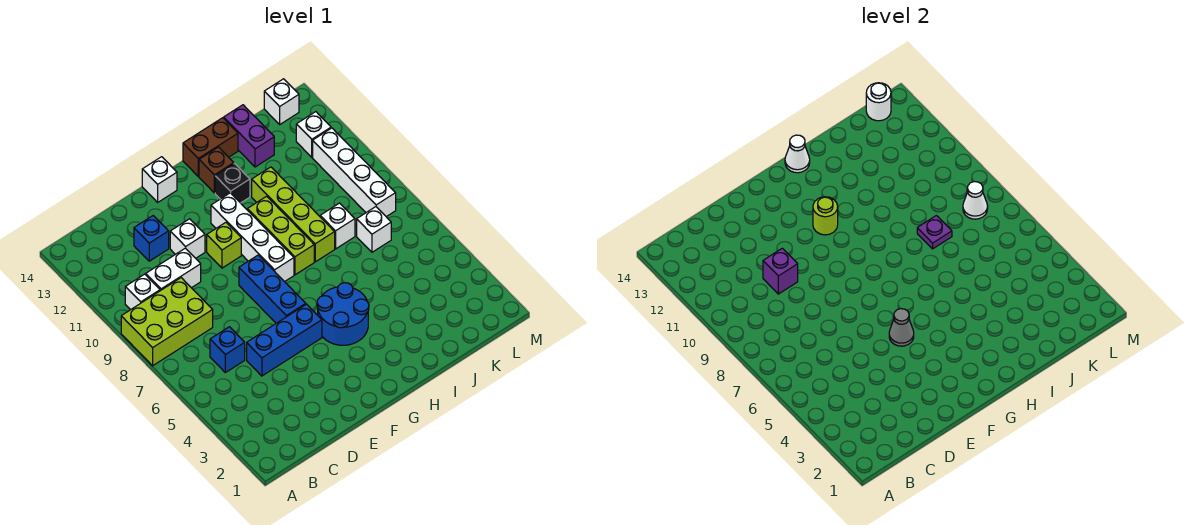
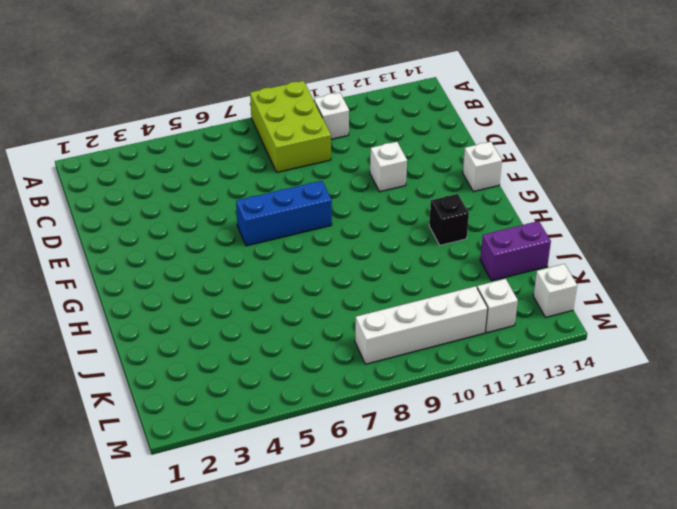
none -> blue 1x1 brick [210,327,245,373]
none -> white 1x2 brick [146,248,201,291]
none -> blue 1x3 brick [247,304,322,376]
none -> blue 1x1 brick [134,216,169,261]

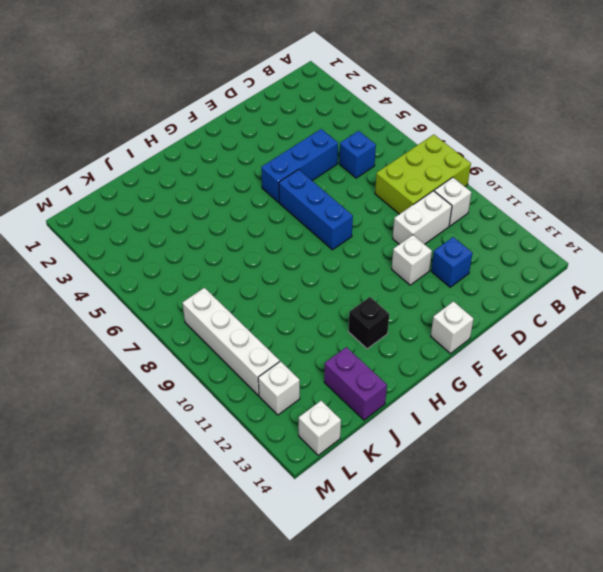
none -> lime 1x1 brick [207,223,241,268]
none -> blue 2x2 round brick [317,283,369,345]
none -> white 1x4 brick [211,193,294,282]
none -> lime 1x3 brick [247,196,314,275]

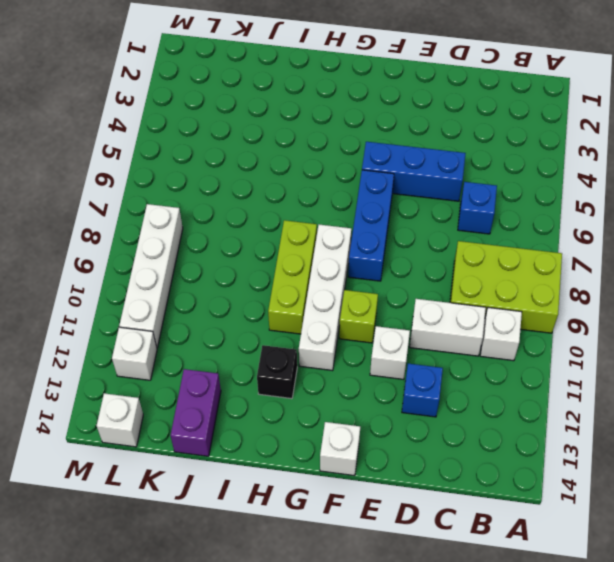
none -> blue 2x2 round brick [317,283,369,345]
none -> brown 1x1 brick [199,147,234,193]
none -> brown 1x2 brick [183,118,238,176]
none -> lime 1x4 brick [252,167,335,262]

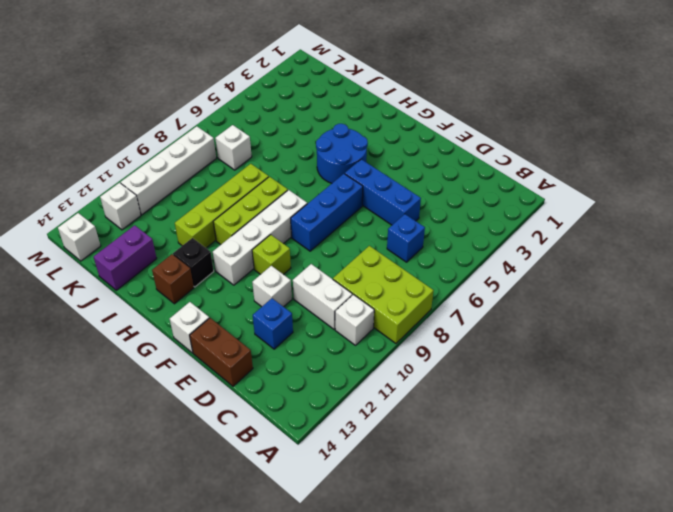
brown 1x2 brick [190,318,253,386] -> brown 1x2 brick moved to [183,118,238,176]
none -> white 1x1 brick [320,203,355,249]
none -> purple 1x1 brick [763,248,798,294]
none -> grey 1x1 cone [889,309,914,346]
none -> lime 1x1 round brick [813,197,838,235]

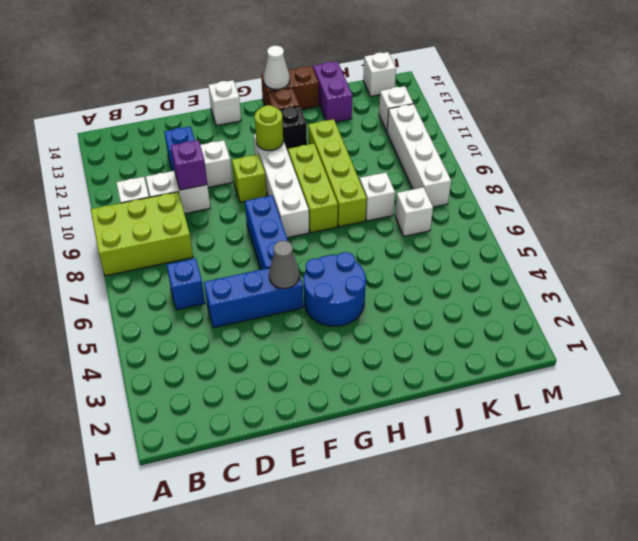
none -> purple 1x1 plate [917,216,952,249]
none -> white 1x1 cone [963,182,988,219]
none -> white 1x1 round brick [866,83,891,121]

